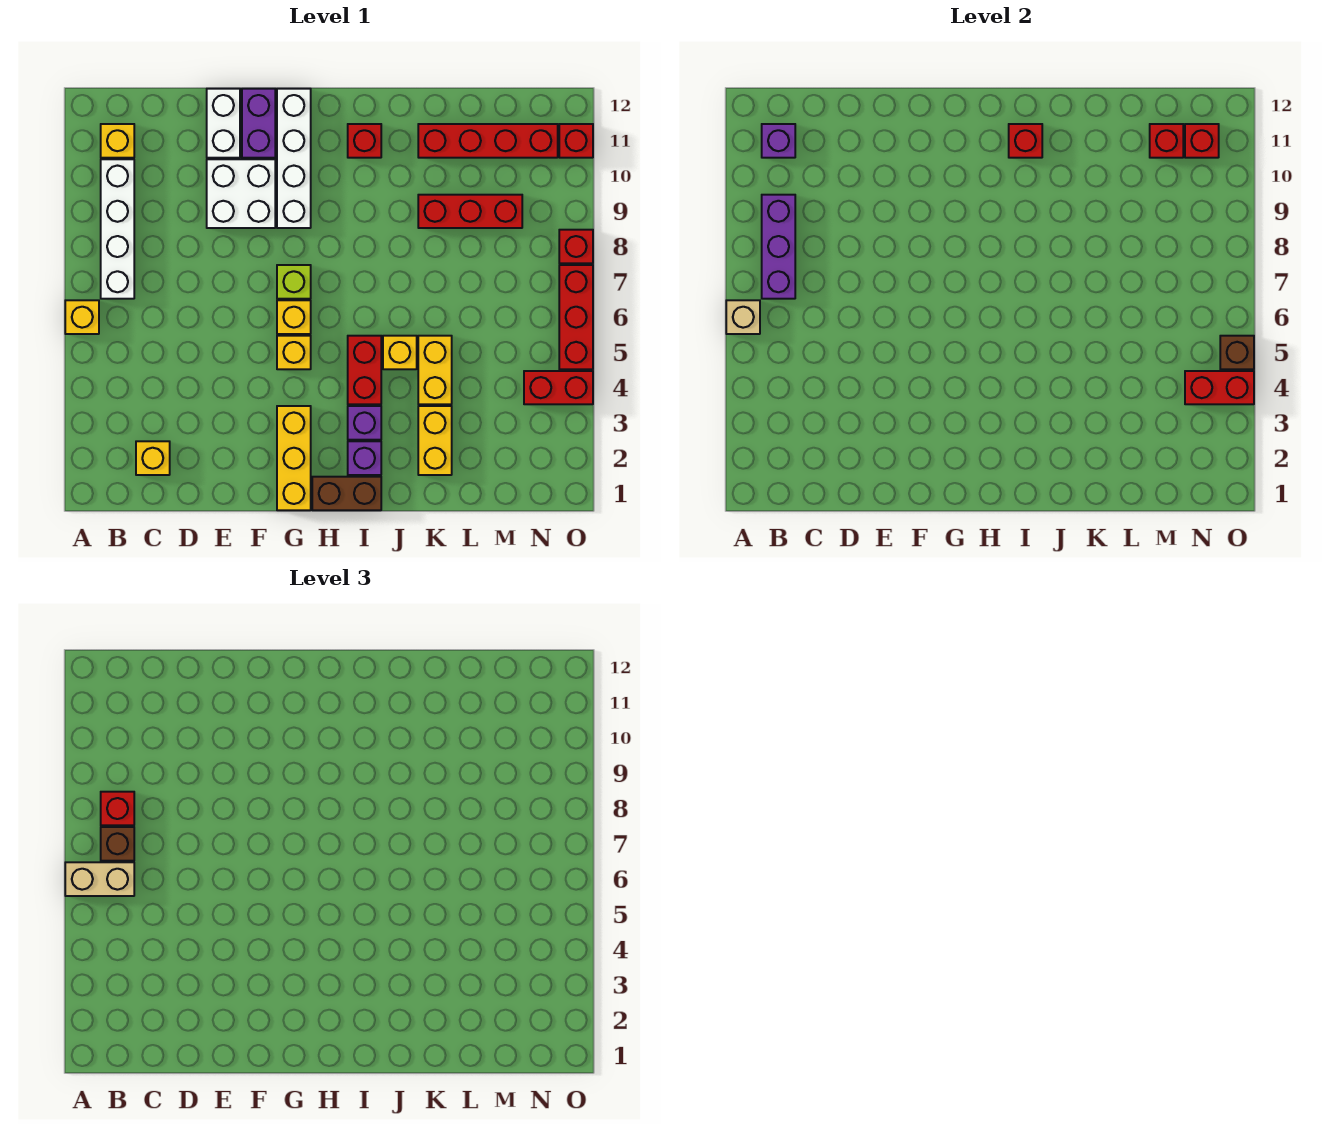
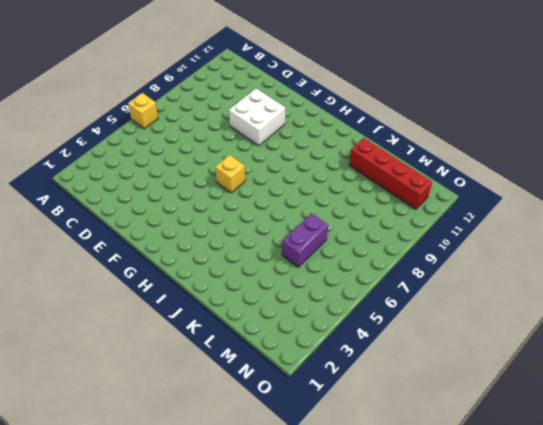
purple 1x2 brick [282,213,328,267] -> purple 1x2 brick moved to [242,89,275,158]
none -> white 1x4 brick [101,159,134,299]
none -> yellow 1x1 brick [101,124,134,158]
none -> yellow 1x1 brick [136,441,170,475]
none -> white 1x2 brick [207,89,240,158]

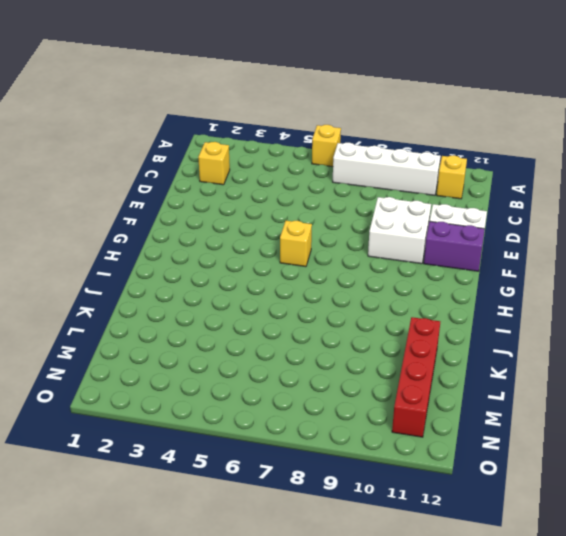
none -> yellow 1x3 brick [277,406,311,510]
none -> yellow 1x1 brick [277,336,311,369]
none -> lime 1x1 brick [277,265,311,299]
none -> white 1x4 brick [277,89,311,228]

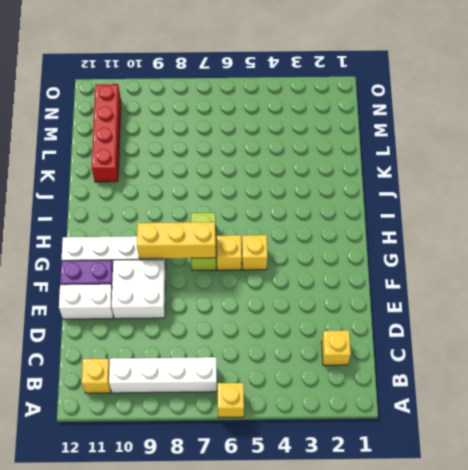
lime 1x2 brick [191,213,216,270] -> lime 1x1 brick [277,265,311,299]
yellow 1x3 brick [137,222,216,259] -> yellow 1x3 brick moved to [277,406,311,510]
none -> brown 1x2 brick [312,477,381,510]
none -> purple 1x1 brick [348,441,381,475]
none -> purple 1x1 brick [348,406,381,440]
none -> red 1x2 brick [348,336,381,404]

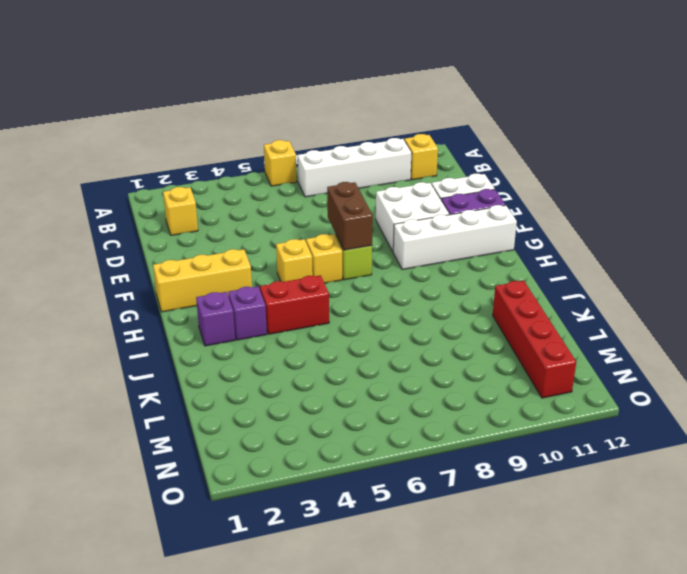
brown 1x2 brick [327,182,373,250] -> brown 1x2 brick moved to [312,477,381,510]
none -> red 1x1 brick [348,124,381,158]
none -> yellow 1x1 brick [383,336,417,369]
none -> yellow 1x2 brick [418,406,452,475]
none -> yellow 1x2 brick [418,336,452,404]

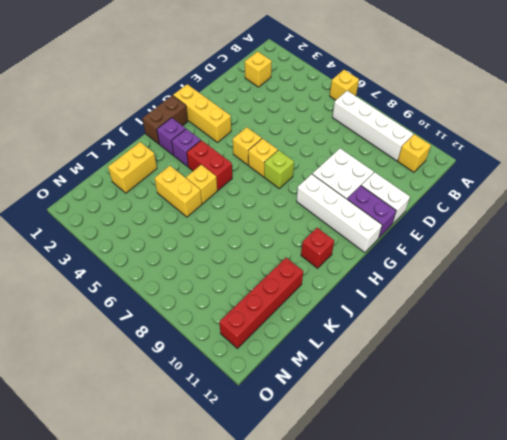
yellow 1x2 brick [108,142,157,193] -> yellow 1x2 brick turned to [418,406,452,475]
none -> red 1x3 brick [418,195,522,228]
none -> red 1x2 brick [524,371,593,404]
none -> red 1x3 brick [559,265,593,369]
none -> red 1x1 brick [559,230,593,263]

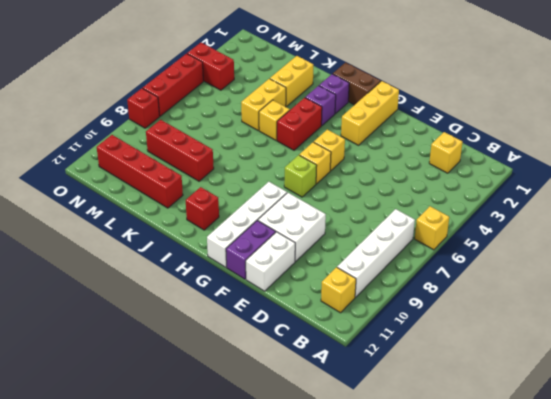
none -> red 1x1 brick [559,124,593,158]
none -> tan 1x1 brick [726,300,760,334]
none -> purple 1x3 brick [762,195,795,299]
none -> purple 1x1 brick [762,124,795,158]

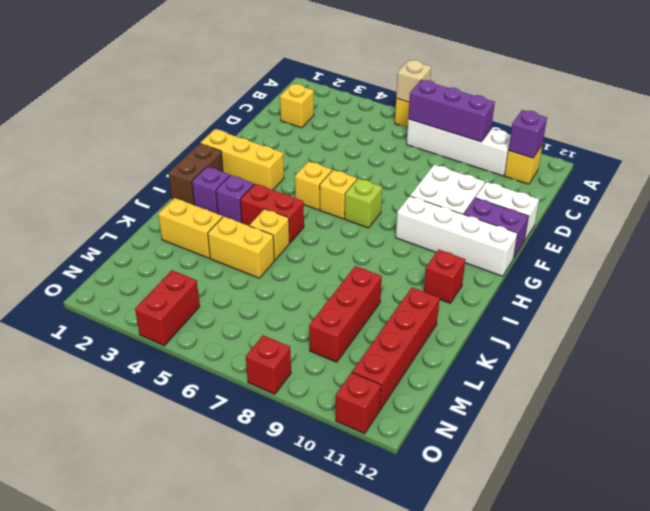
none -> red 1x3 brick [559,265,593,369]
none -> red 1x1 brick [1009,124,1042,158]
none -> red 1x1 brick [1150,124,1183,158]
none -> red 1x2 brick [1185,371,1254,404]

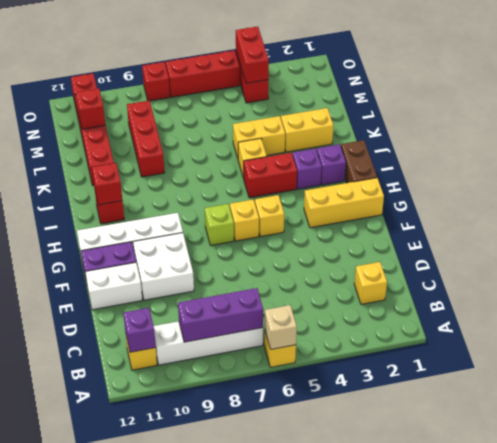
none -> red 1x1 brick [1185,124,1219,158]
none -> brown 1x1 brick [1220,336,1254,369]
none -> tan 1x2 brick [65,862,134,896]
none -> brown 1x1 brick [101,827,134,861]

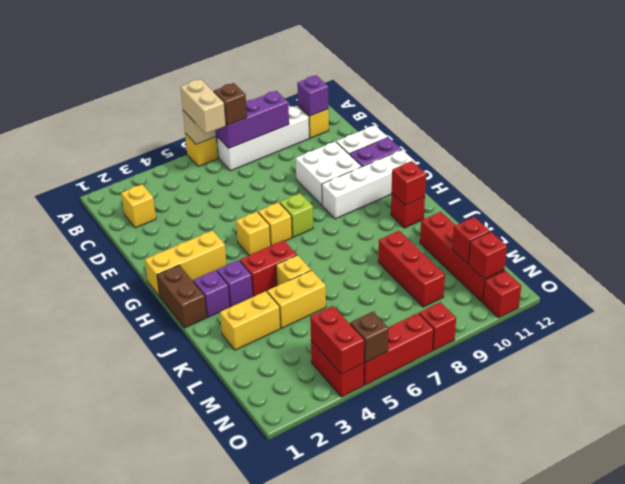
none -> red 1x1 brick [101,792,134,825]

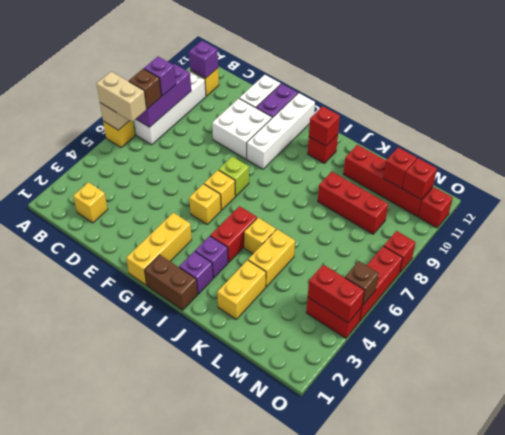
purple 1x1 brick [144,56,176,96] -> red 1x1 brick [101,792,134,825]

